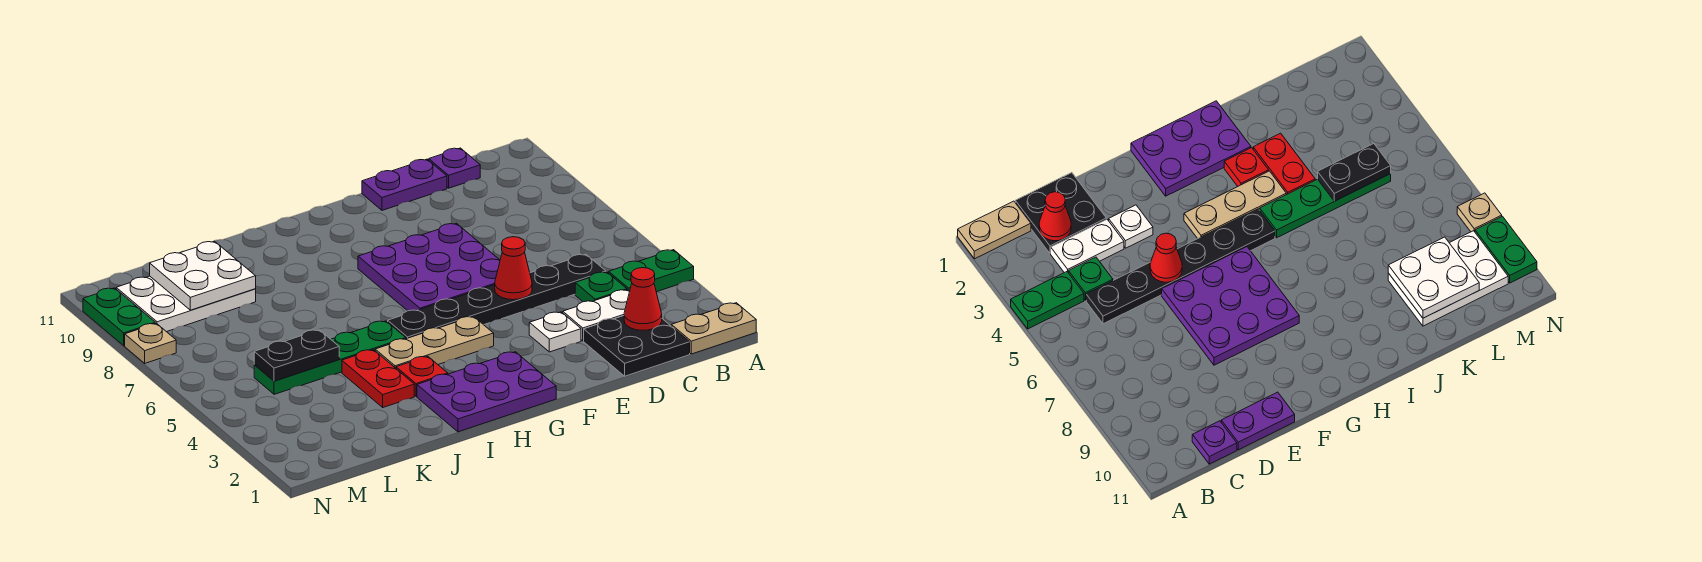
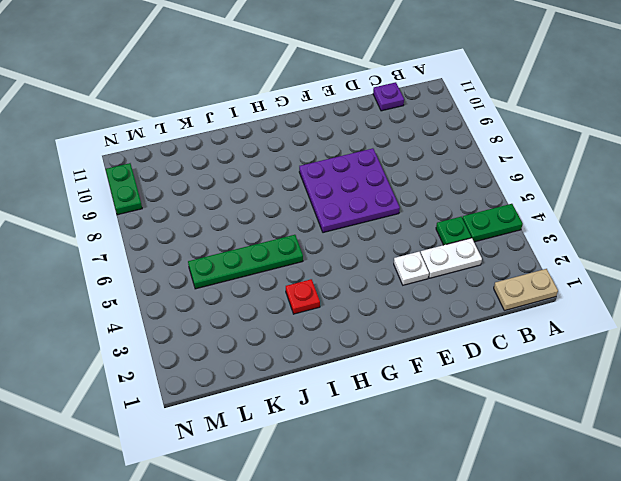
none -> black 2x2 plate [584,316,690,376]
none -> black 1x6 plate [388,254,606,339]
none -> purple 1x2 plate [362,159,447,210]

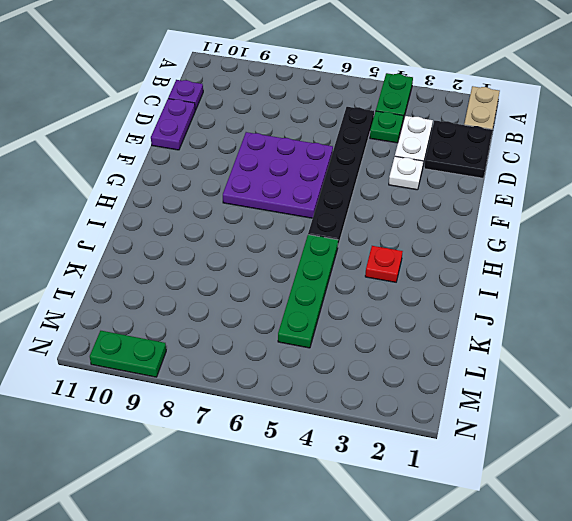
none -> purple 2x3 plate [417,352,556,432]
none -> tan 1x3 plate [375,316,494,368]
none -> red 1x2 plate [342,350,414,407]

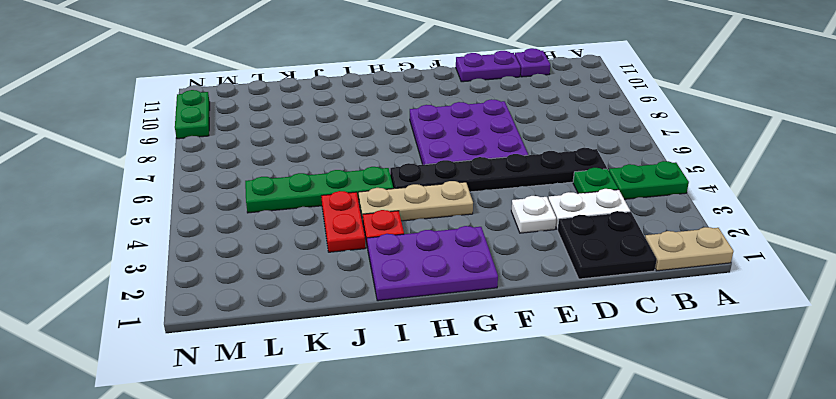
none -> white 2x3 plate [116,276,256,332]
none -> tan 1x1 plate [125,323,176,363]
none -> red 1x1 cone [624,268,662,330]

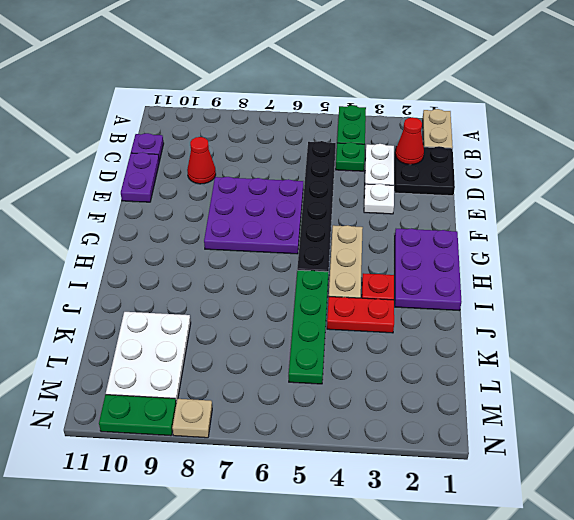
red 1x1 cone [187,137,216,184] -> red 1x1 cone moved to [495,237,532,300]
none -> black 1x2 plate [254,330,339,381]
none -> white 2x2 plate [150,241,256,310]

